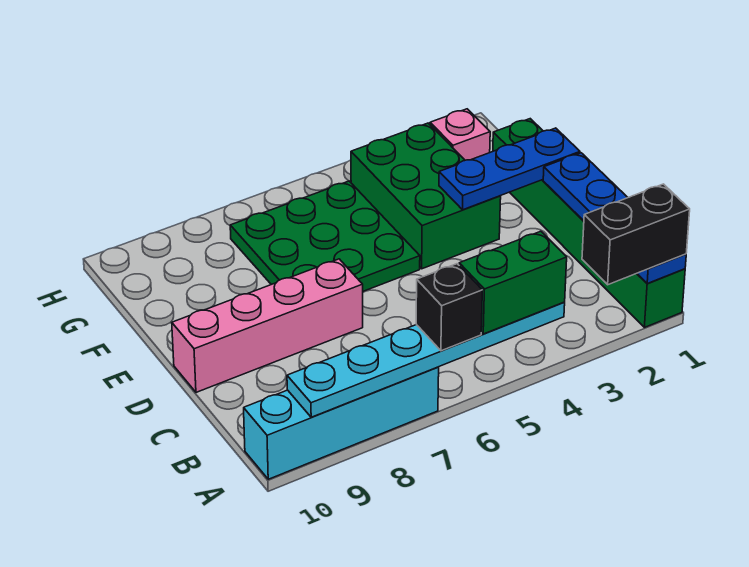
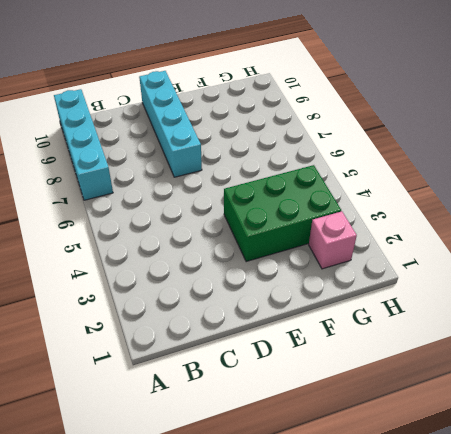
cyan 1x4 brick [139,71,202,177] -> pink 1x4 brick [172,259,363,392]
none -> green 1x6 brick [493,119,685,327]
none -> green 3x3 plate [230,181,420,291]
none -> blue 1x4 plate [543,153,686,283]

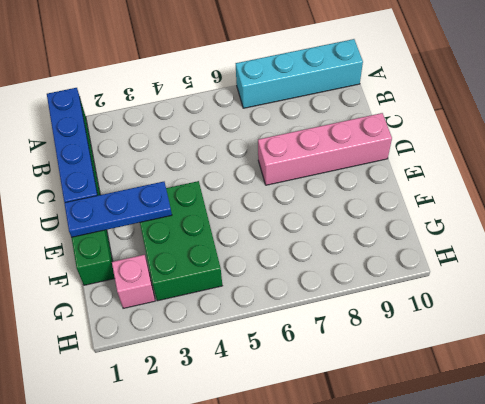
none -> green 3x3 plate [230,181,420,291]
none -> cyan 1x6 plate [287,302,565,417]
none -> black 1x2 brick [582,184,690,285]

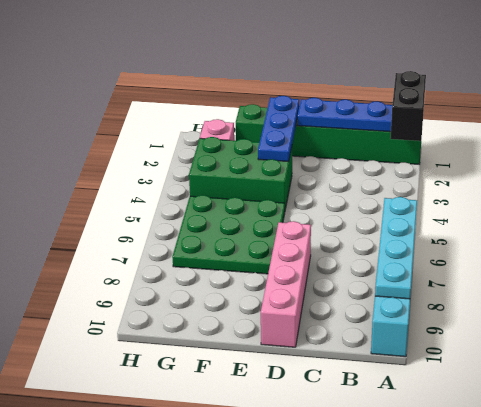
cyan 1x4 plate [375,197,417,299] -> cyan 1x6 plate [287,302,565,417]
none -> green 1x2 brick [459,231,567,334]
none -> black 1x1 brick [416,264,482,351]

